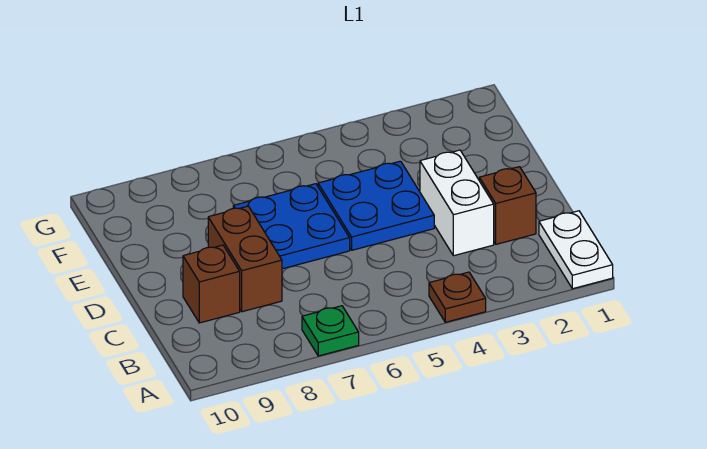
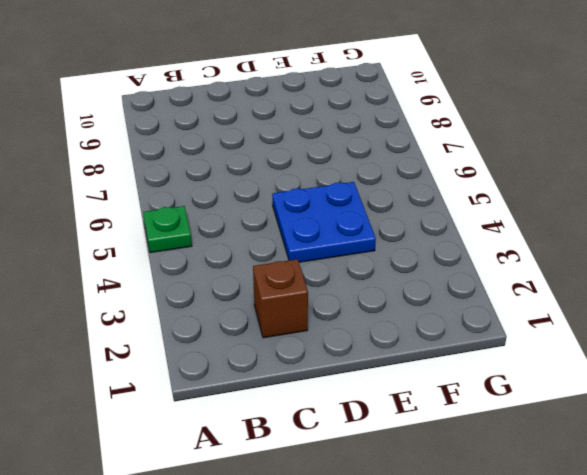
green 1x1 plate [143,206,192,253] -> green 1x1 plate moved to [302,306,359,356]
none -> white 1x2 plate [539,211,613,289]
none -> brown 1x1 plate [429,272,486,322]

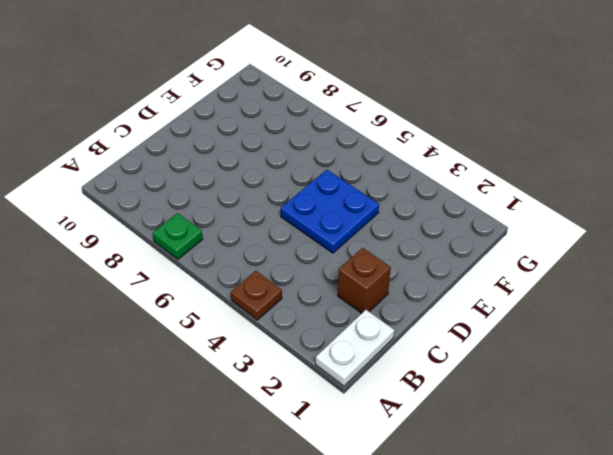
none -> white 1x2 brick [420,150,494,256]
none -> brown 1x2 brick [208,206,282,312]

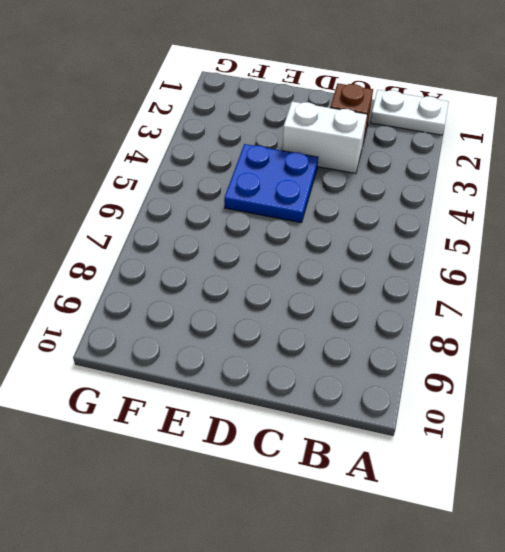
none -> brown 1x1 plate [429,272,486,322]
none -> green 1x1 plate [302,306,359,356]

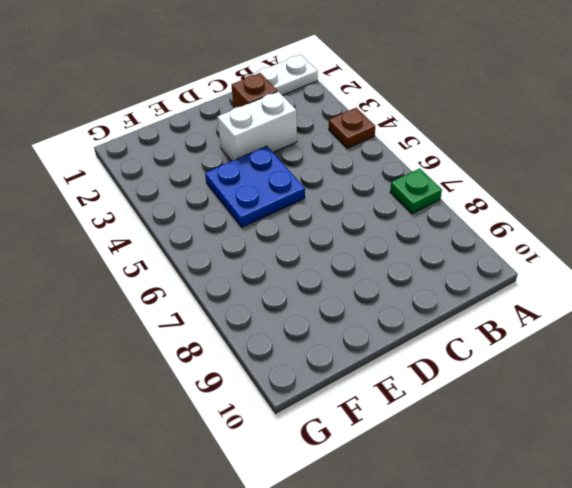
none -> brown 1x2 brick [208,206,282,312]
none -> brown 1x1 brick [183,245,240,323]

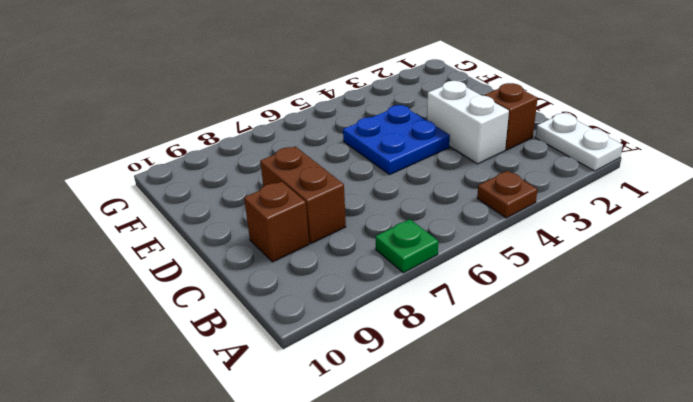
none -> blue 2x2 plate [233,184,350,269]

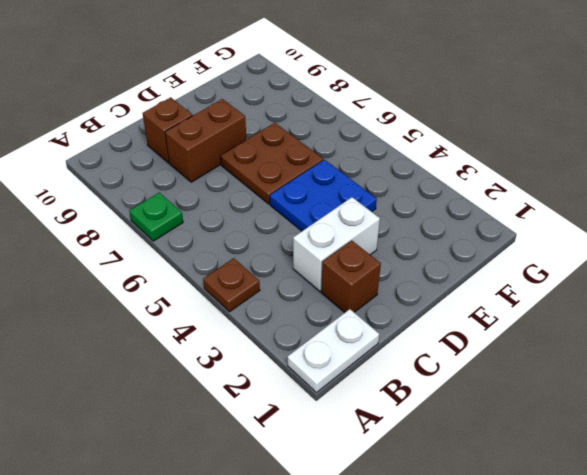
brown 2x2 plate [221,123,323,204] -> blue 2x2 plate [233,184,350,269]

